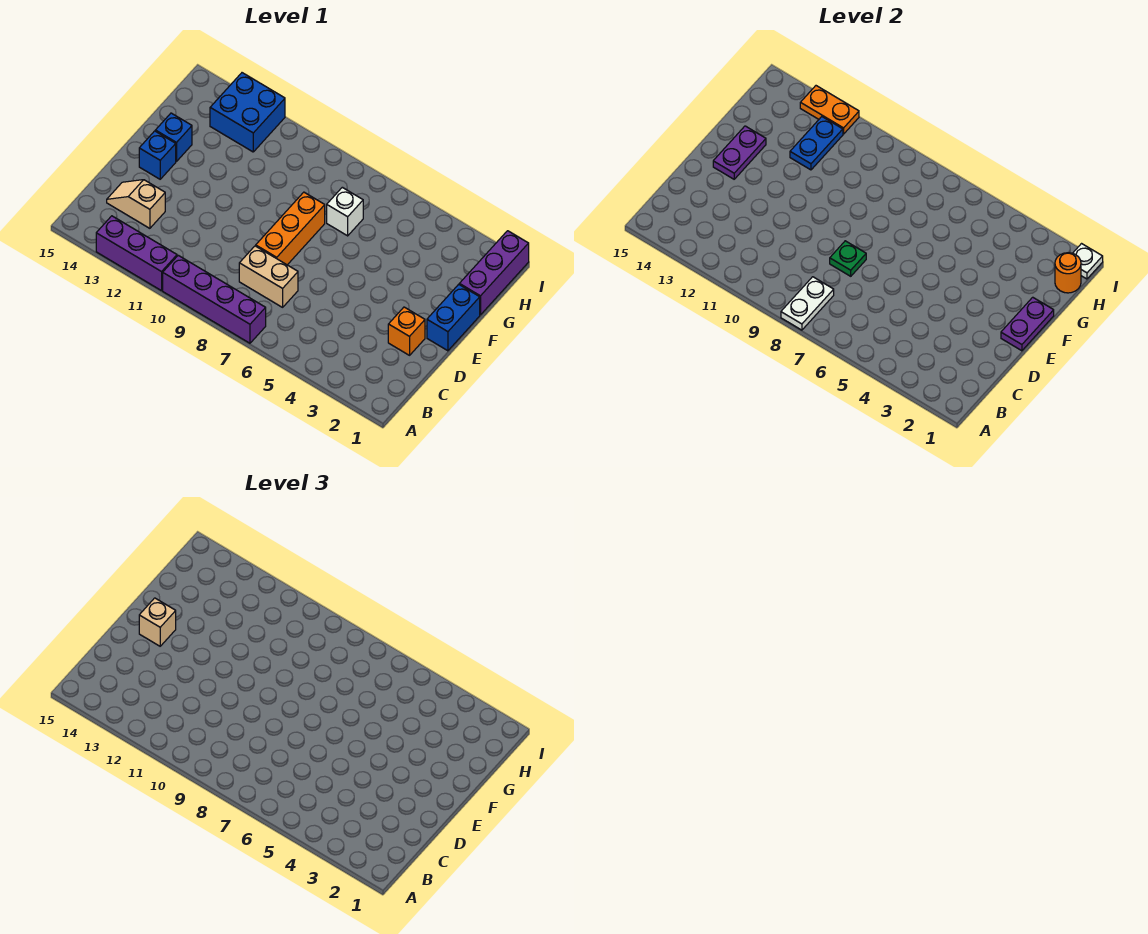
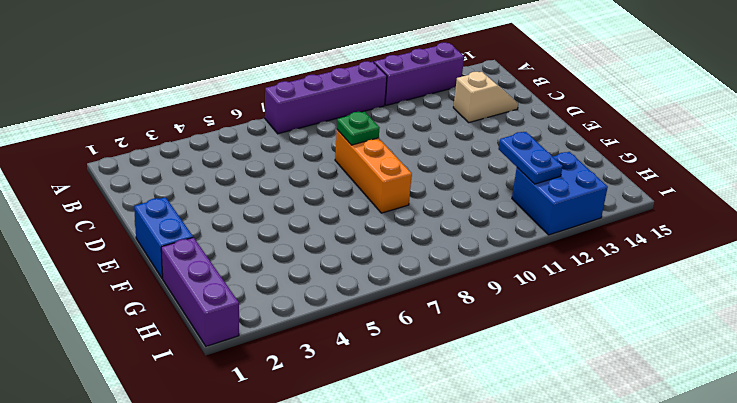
none -> tan 1x2 brick [239,246,298,307]
none -> orange 1x1 brick [388,307,425,355]
none -> blue 1x1 brick [139,131,176,179]

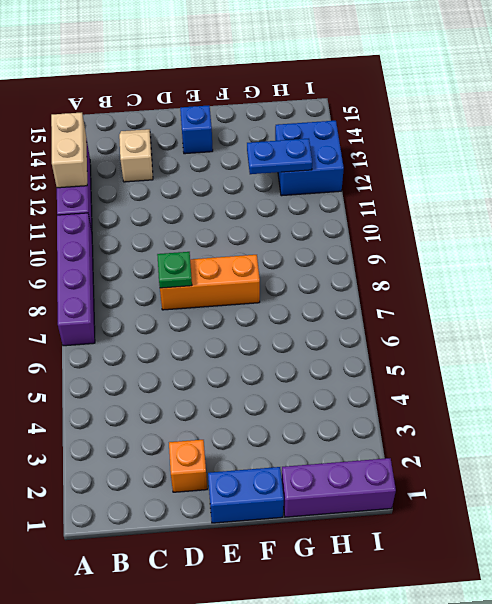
tan 1x2 brick [51,112,87,188] -> tan 1x2 brick moved to [239,246,298,307]
none -> blue 1x1 brick [155,113,192,161]
none -> white 1x1 brick [327,187,363,236]
none -> white 1x2 plate [781,277,834,330]

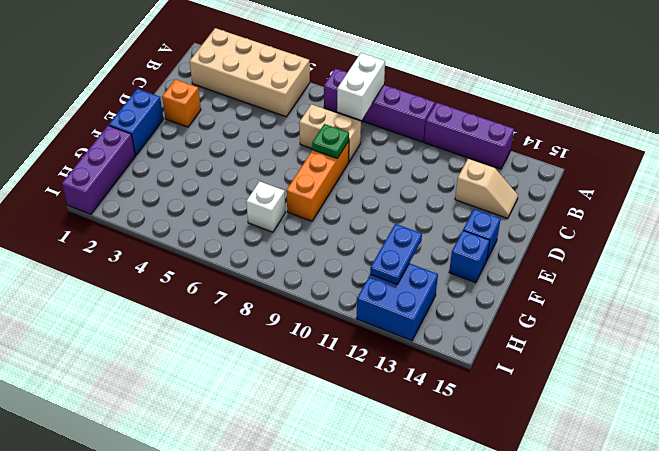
tan 2x4 brick [190,28,310,117] -> none
white 1x2 brick [337,53,385,120] -> white 1x2 plate [781,277,834,330]
none -> purple 1x2 plate [1001,297,1054,351]
none -> purple 1x2 plate [713,126,766,179]
none -> orange 1x1 round brick [1055,253,1081,293]

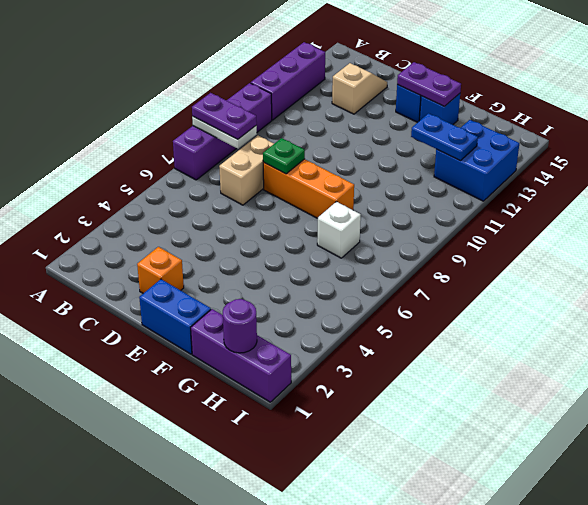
purple 1x2 plate [192,93,257,139] -> purple 1x2 plate moved to [1001,297,1054,351]
purple 1x1 round brick [223,299,257,353] -> orange 1x1 round brick [1055,253,1081,293]
none -> white 1x1 plate [1073,244,1103,279]
none -> orange 1x2 plate [800,86,859,134]
none -> tan 1x1 brick [139,598,176,646]

